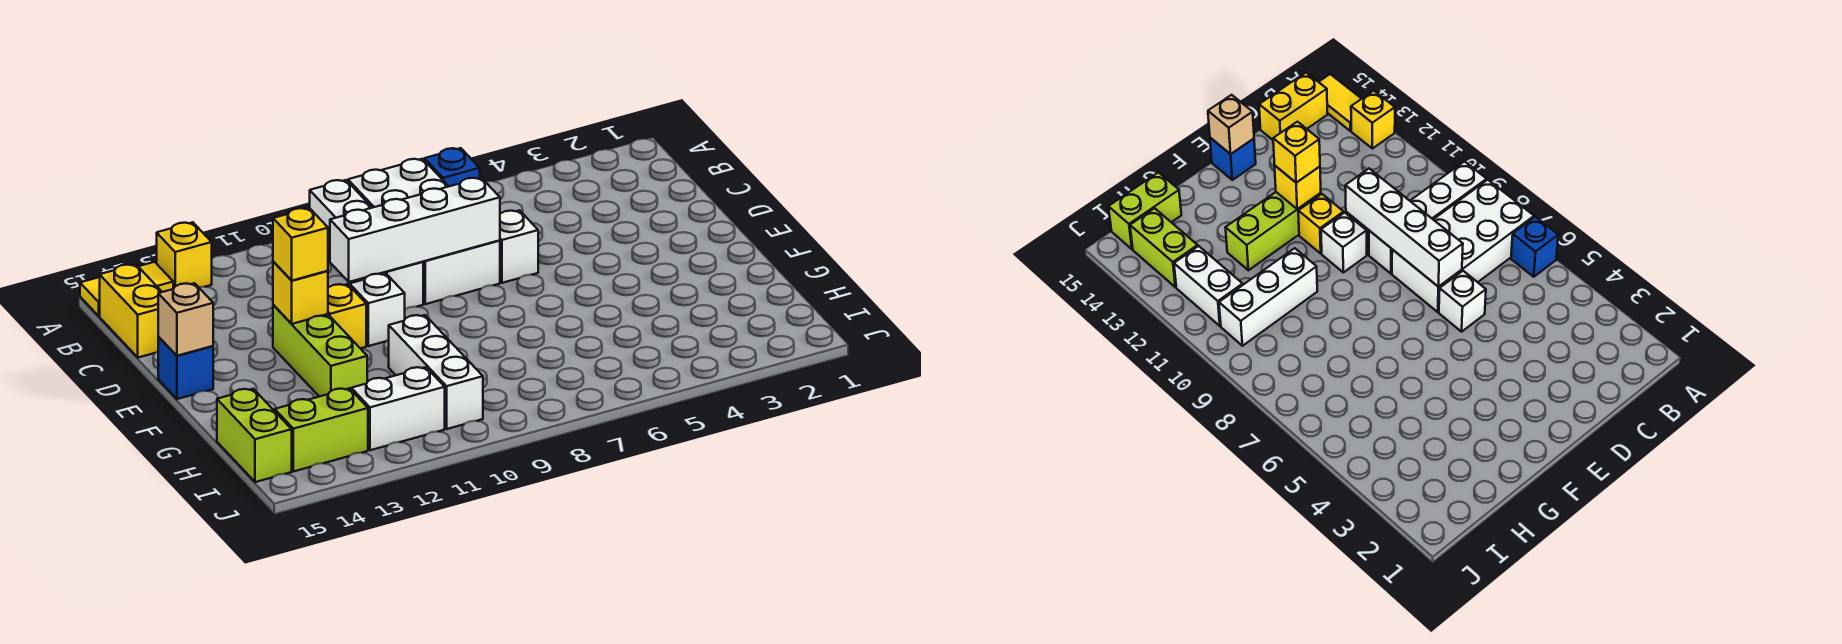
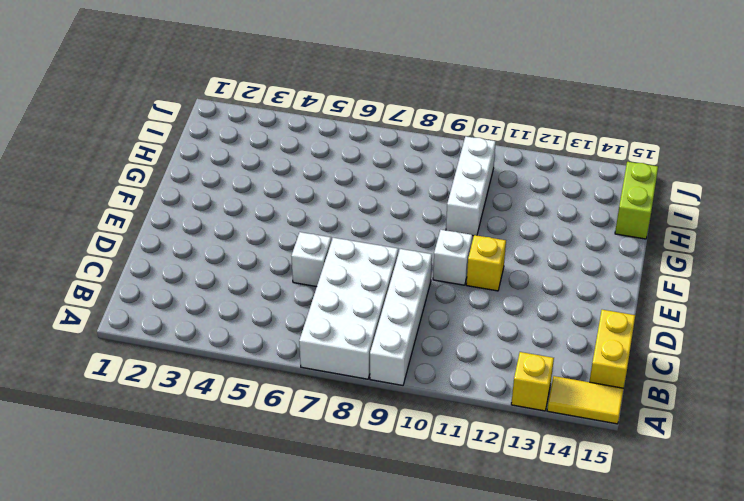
none -> blue 1x1 brick [425,148,480,186]
none -> lime 1x3 brick [273,305,367,397]
none -> blue 1x1 brick [158,337,213,399]

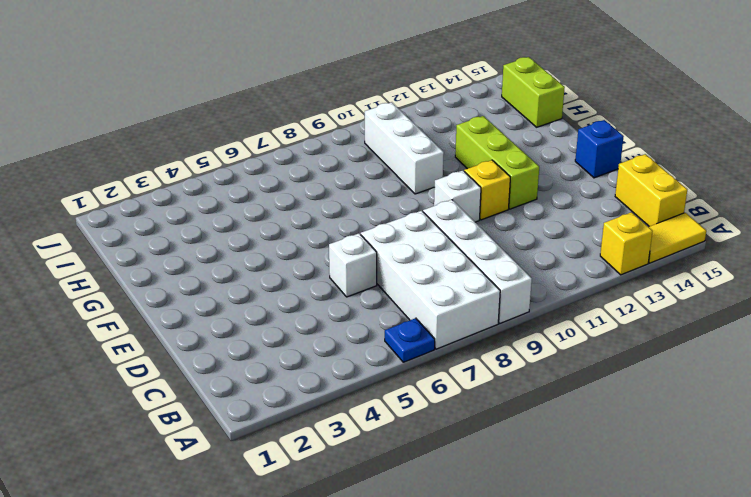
blue 1x1 plate [385,318,435,362] -> blue 1x1 brick [425,148,480,186]
none -> white 1x2 brick [351,367,445,450]
none -> lime 1x2 brick [275,388,368,472]
none -> white 1x4 brick [330,178,500,282]

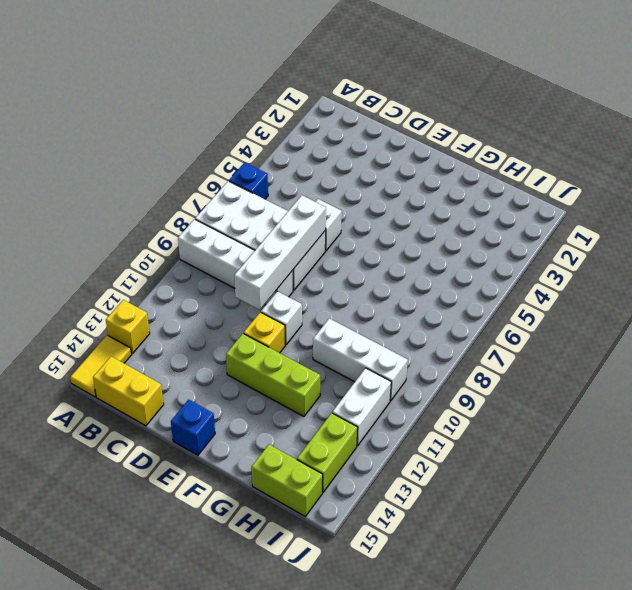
none -> yellow 1x1 brick [273,261,328,324]
none -> tan 1x1 brick [158,283,213,356]
none -> yellow 1x1 brick [273,208,328,281]

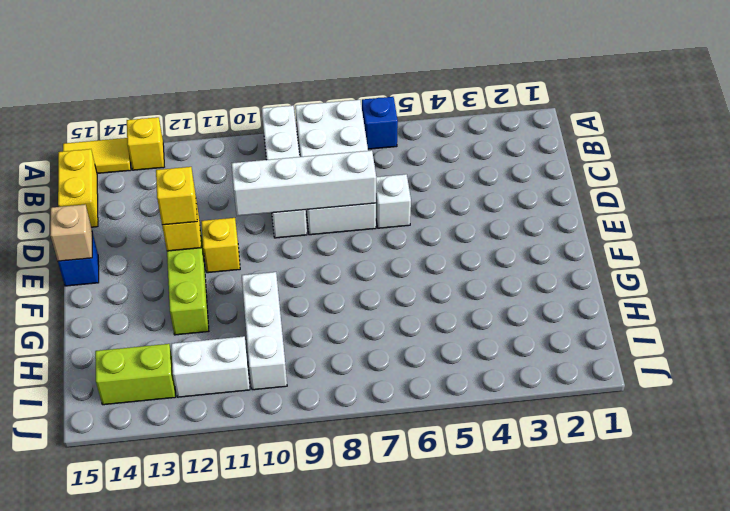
none -> white 1x1 brick [349,274,405,346]
none -> lime 1x2 brick [217,389,292,482]

